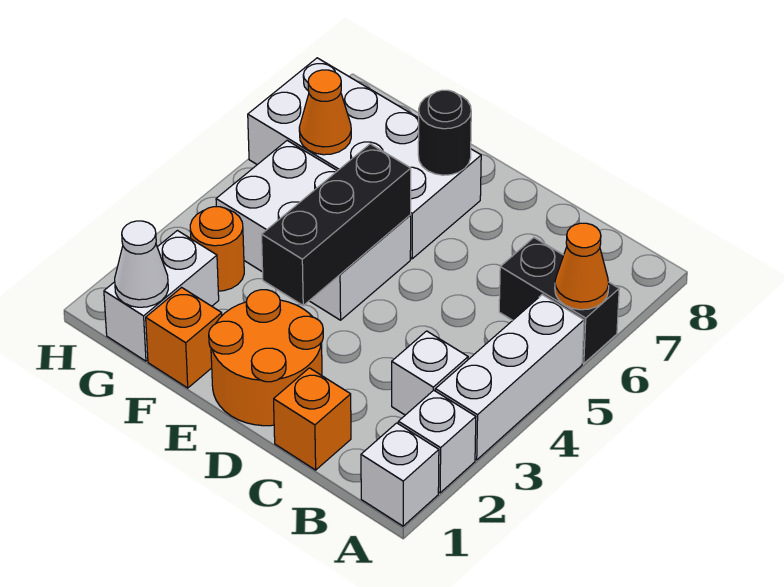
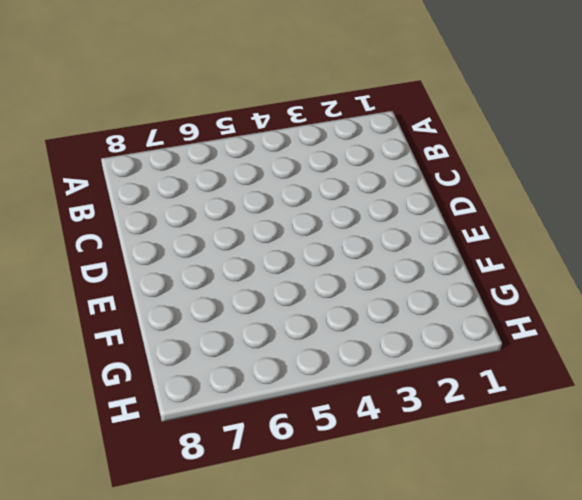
none -> white 1x1 brick [361,423,439,526]
none -> white 1x1 brick [398,390,476,493]
none -> white 1x3 brick [435,295,584,460]

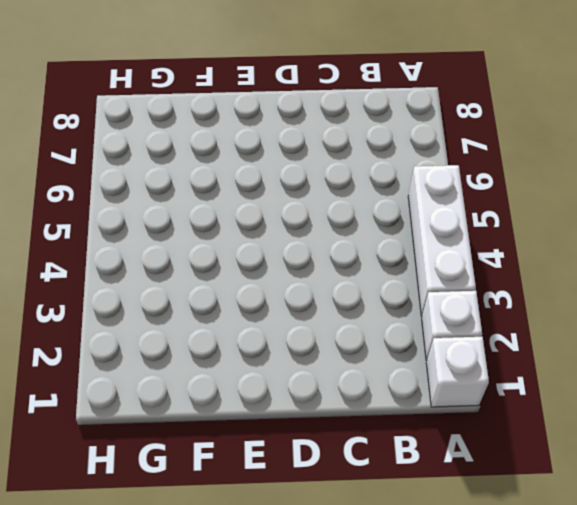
none -> black 1x2 brick [499,238,619,364]
none -> white 1x1 brick [392,331,468,415]
none -> orange 1x1 brick [274,368,351,470]

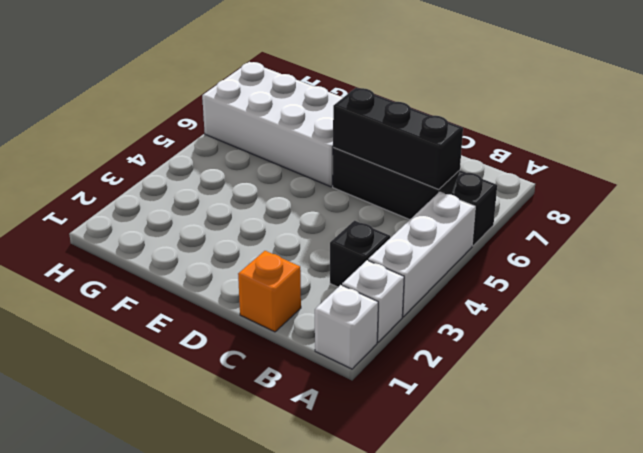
black 1x4 brick [333,148,497,246] -> black 1x2 brick [499,238,619,364]
black 1x1 brick [330,221,390,287] -> white 1x1 brick [392,331,468,415]
black 1x3 brick [333,88,463,189] -> black 1x3 brick turned to [262,144,411,305]
none -> orange 2x2 round brick [209,290,323,426]
none -> white 2x3 brick [216,141,411,320]
none -> orange 1x1 brick [146,288,222,388]

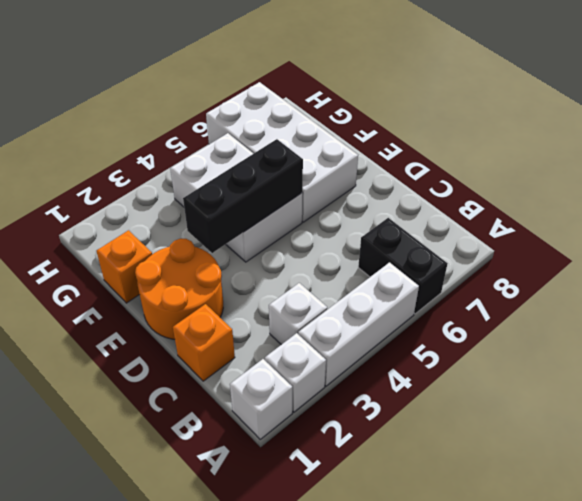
none -> white 1x2 brick [104,231,219,361]
none -> orange 1x1 round brick [190,207,244,291]
none -> orange 1x1 cone [555,223,609,310]

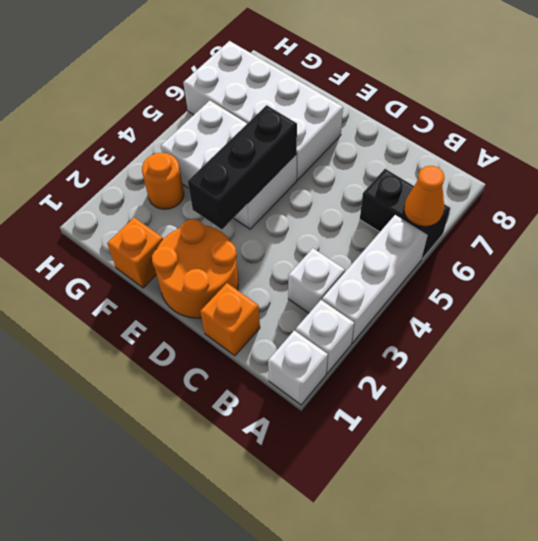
none -> white 1x2 brick [104,231,219,361]
none -> black 1x1 round brick [418,90,471,175]
none -> white 1x1 cone [115,221,168,307]

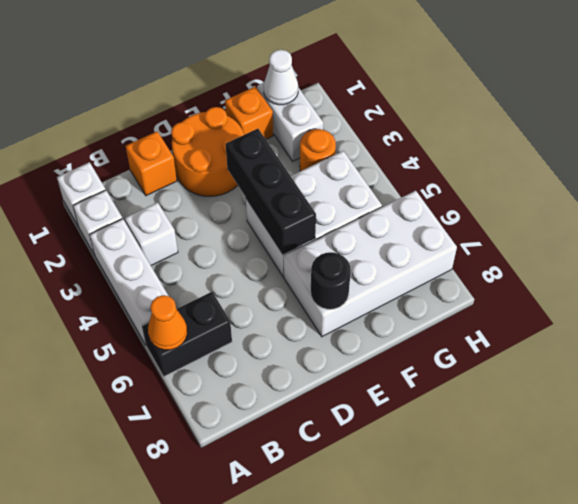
none -> orange 1x1 cone [299,70,351,155]

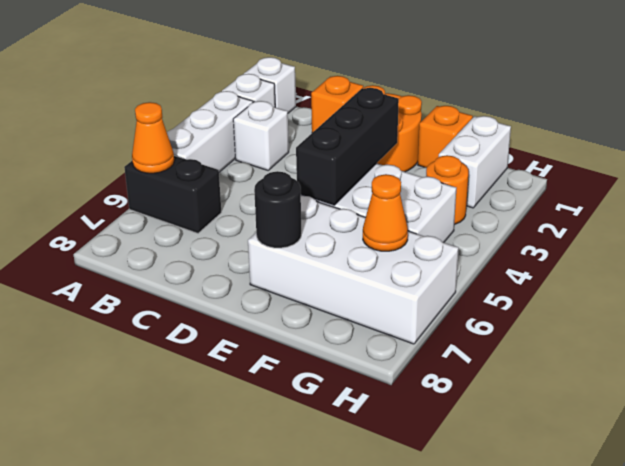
none -> white 1x1 cone [115,221,168,307]

